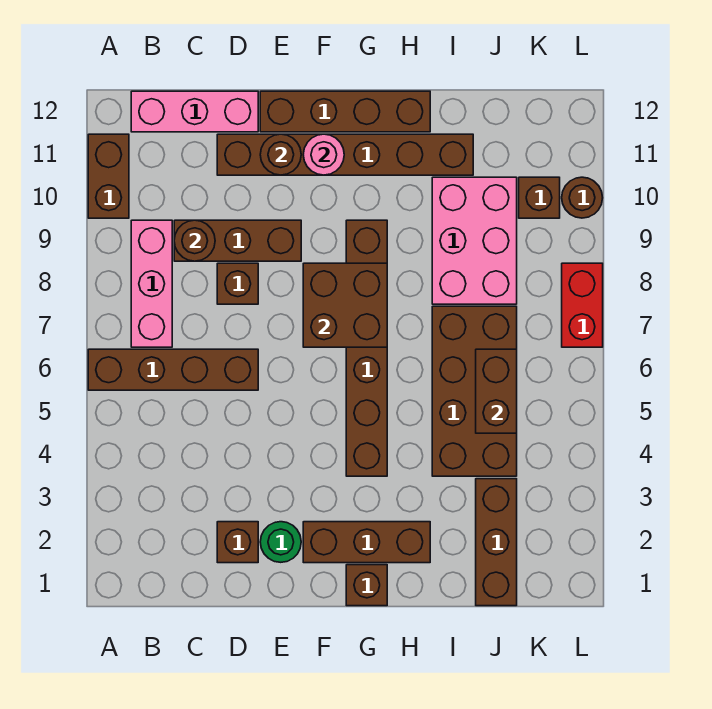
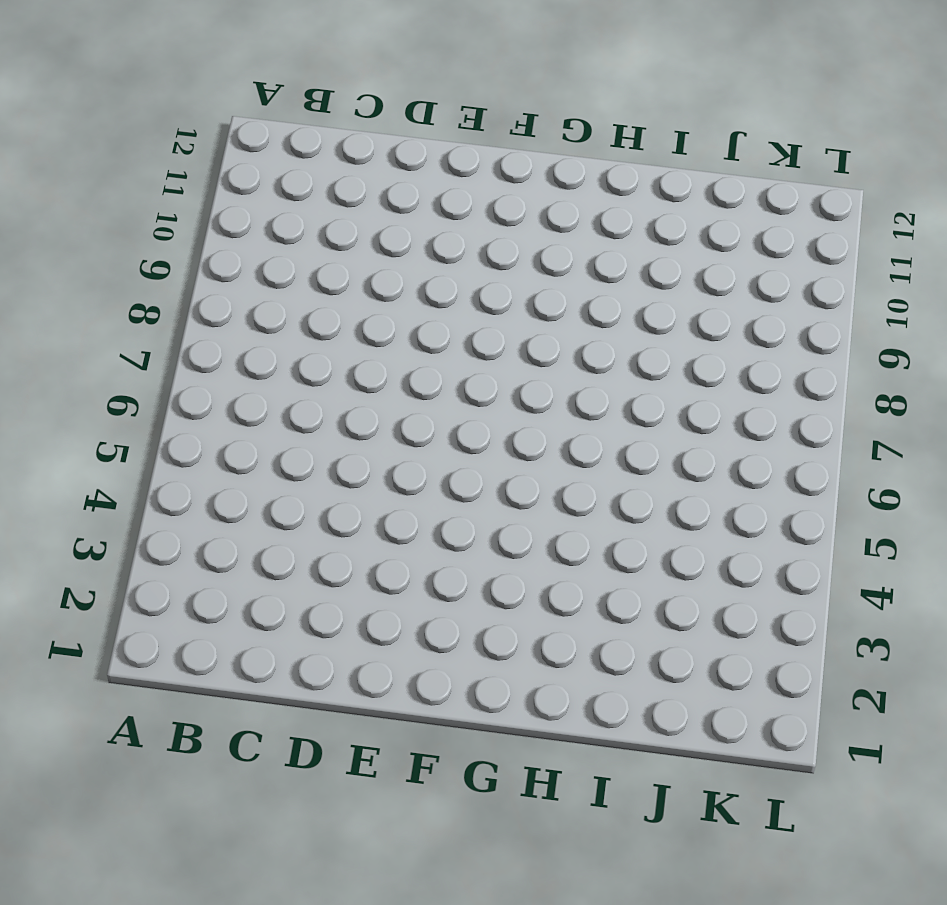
none -> brown 1x4 brick [88,349,258,390]
none -> brown 1x2 brick [88,134,129,218]
none -> pink 1x3 brick [131,220,172,347]

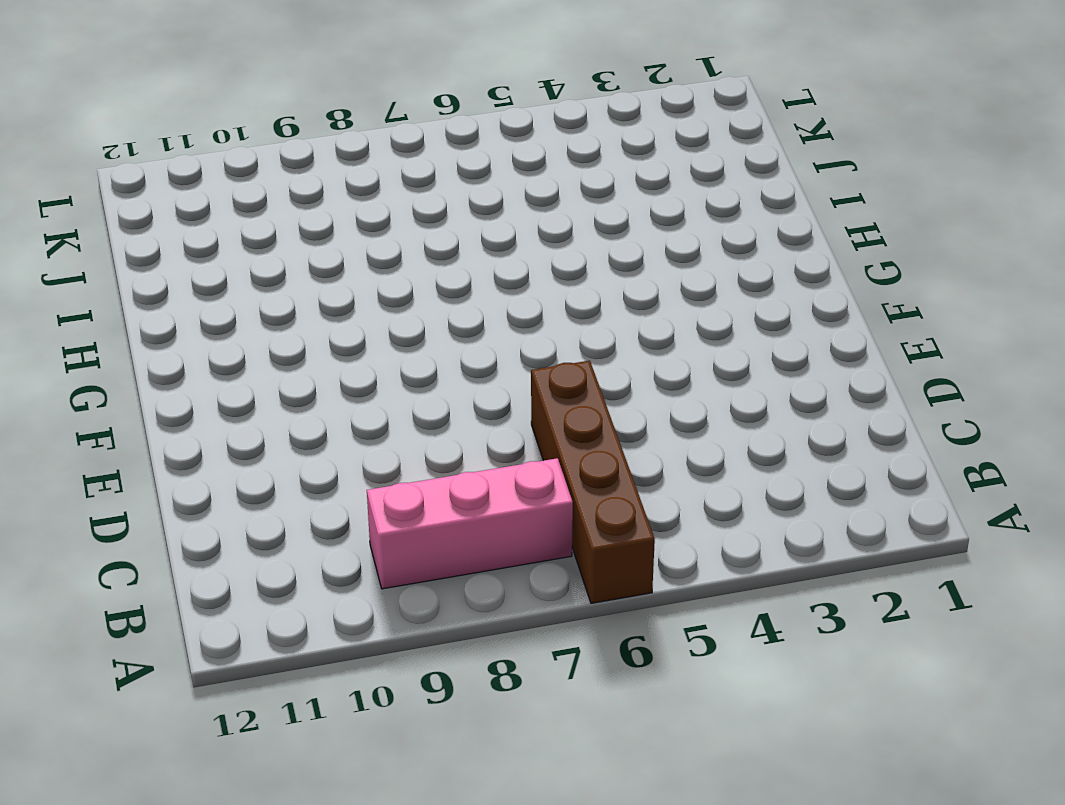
none -> brown 1x2 brick [88,134,129,218]
none -> pink 1x3 brick [131,91,258,132]
none -> brown 1x3 brick [174,220,301,261]

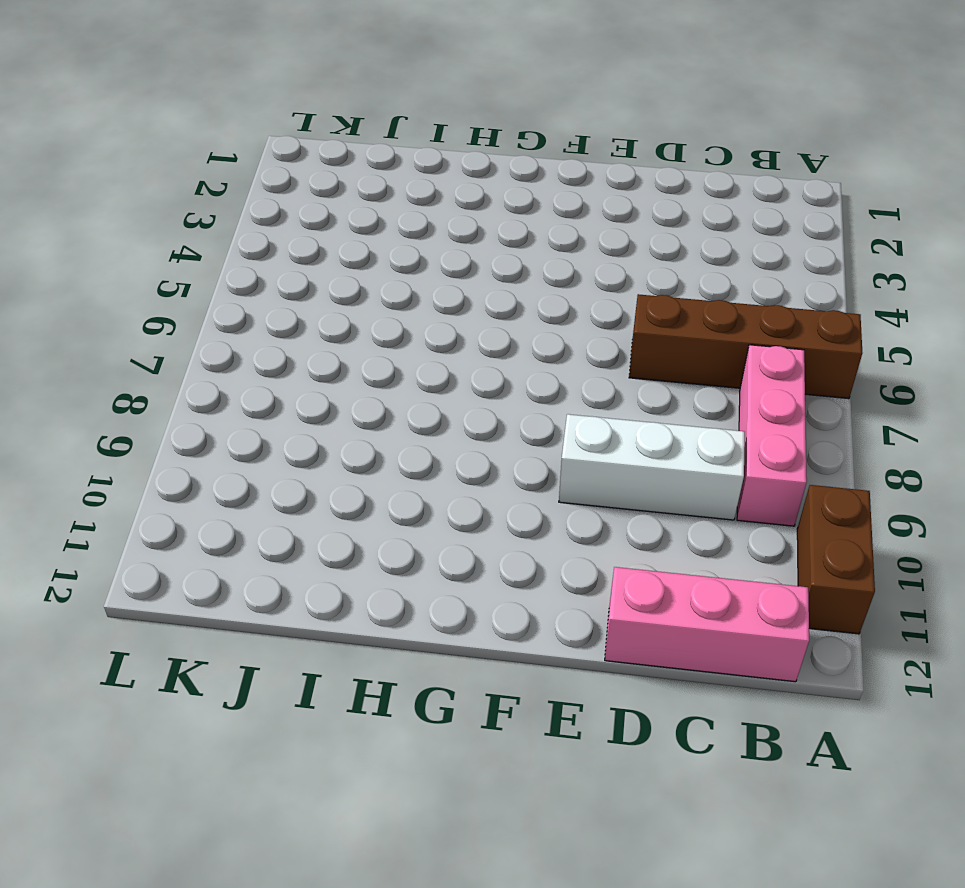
white 1x3 brick [559,414,745,520] -> brown 1x3 brick [174,220,301,261]
none -> brown 1x1 brick [217,522,258,563]
none -> brown 1x1 brick [217,263,258,304]
none -> brown 1x6 brick [217,134,473,175]

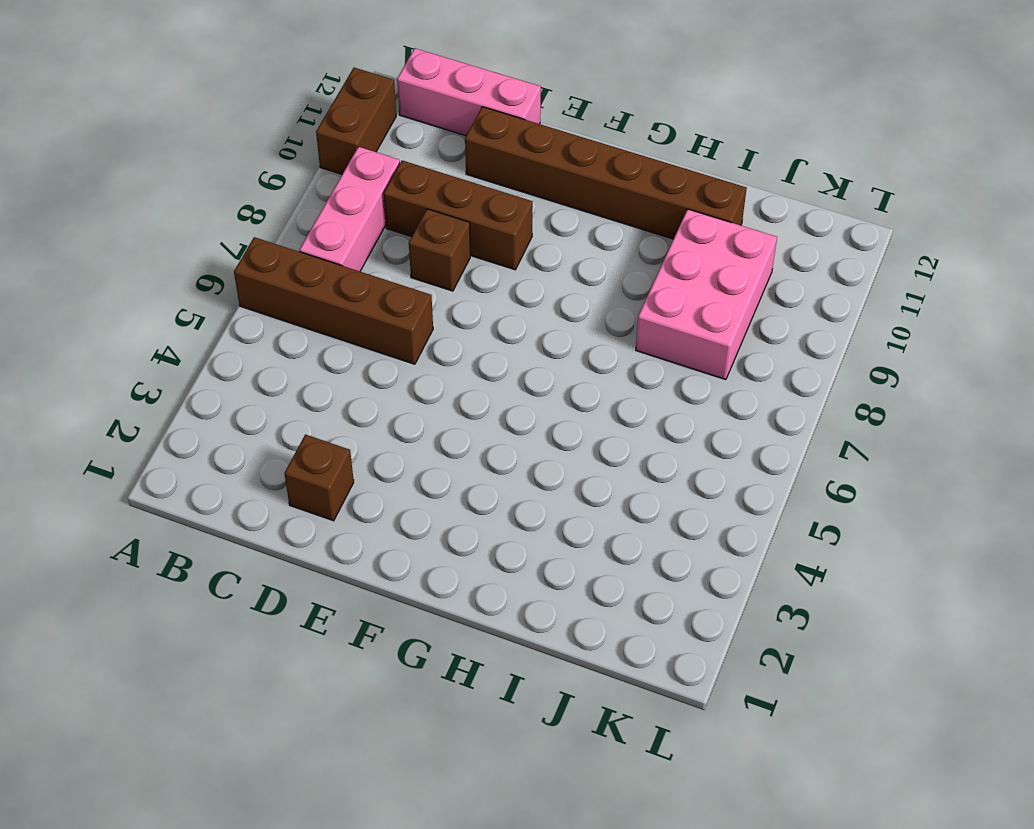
none -> green 1x1 round brick [260,522,301,562]
none -> brown 1x4 brick [260,91,430,132]
none -> brown 1x3 brick [303,522,430,563]

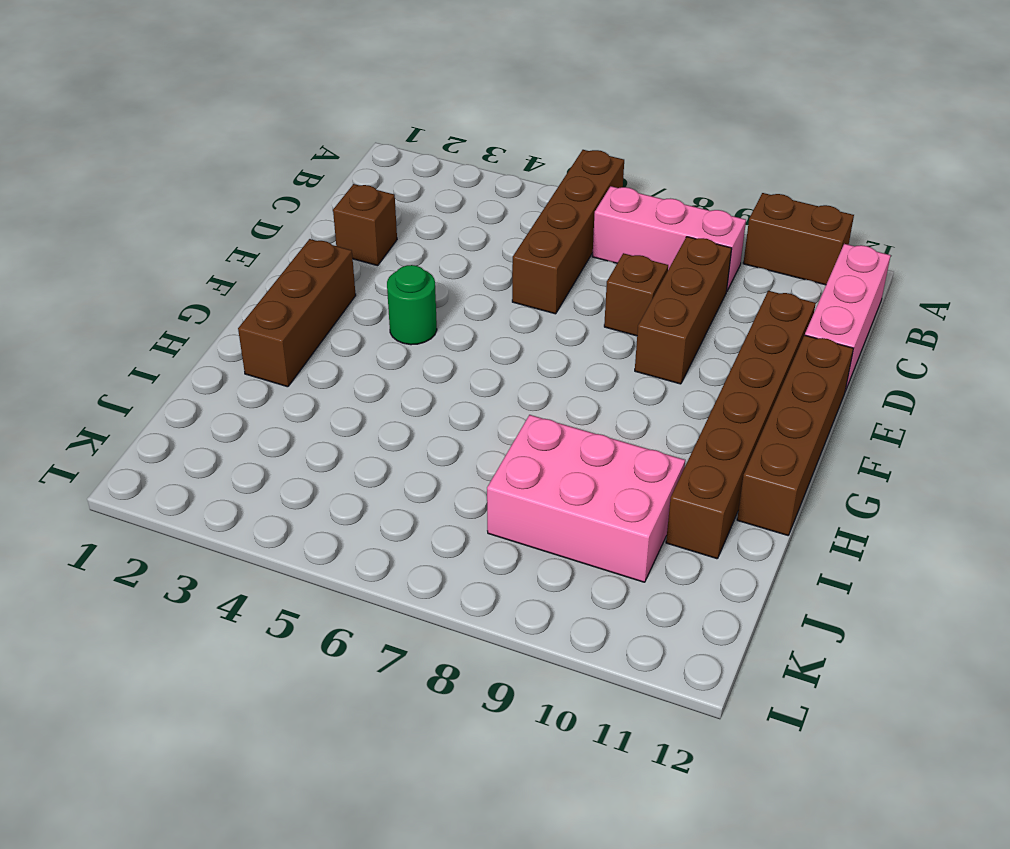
green 1x1 round brick [387,265,437,345] -> green 1x1 round brick moved to [260,522,301,562]
none -> brown 1x1 brick [346,565,387,606]
none -> brown 1x6 brick [346,220,387,476]
none -> brown 2x4 brick [432,306,517,476]

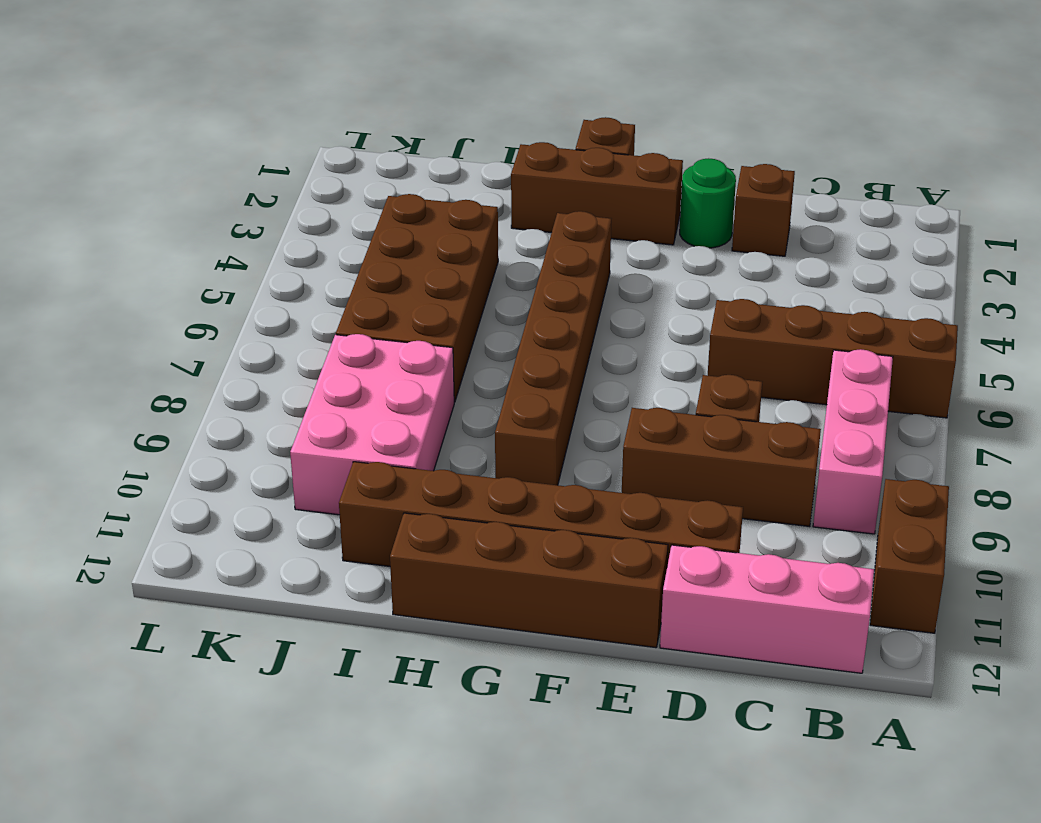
none -> brown 1x3 brick [476,479,517,606]
none -> brown 1x1 brick [519,177,560,218]
none -> red 1x2 brick [562,263,603,347]

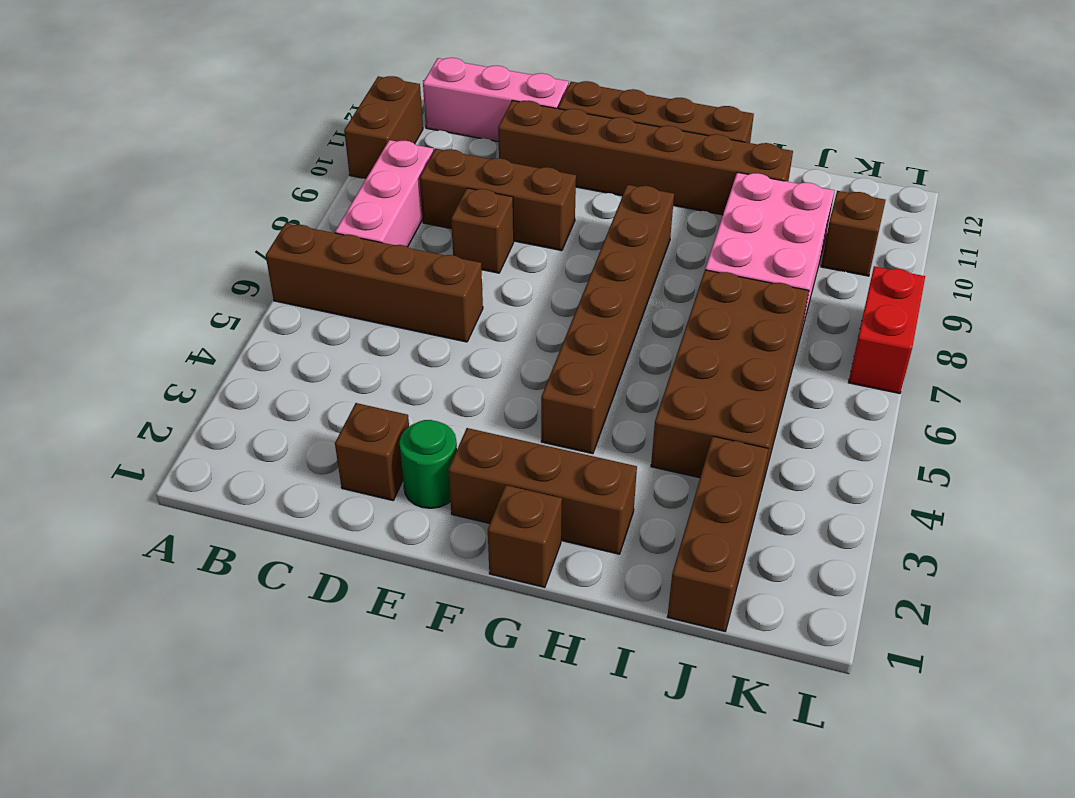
none -> brown 1x1 round brick [562,177,603,218]
none -> brown 1x1 round brick [174,220,215,261]
none -> brown 1x1 round brick [260,134,301,175]

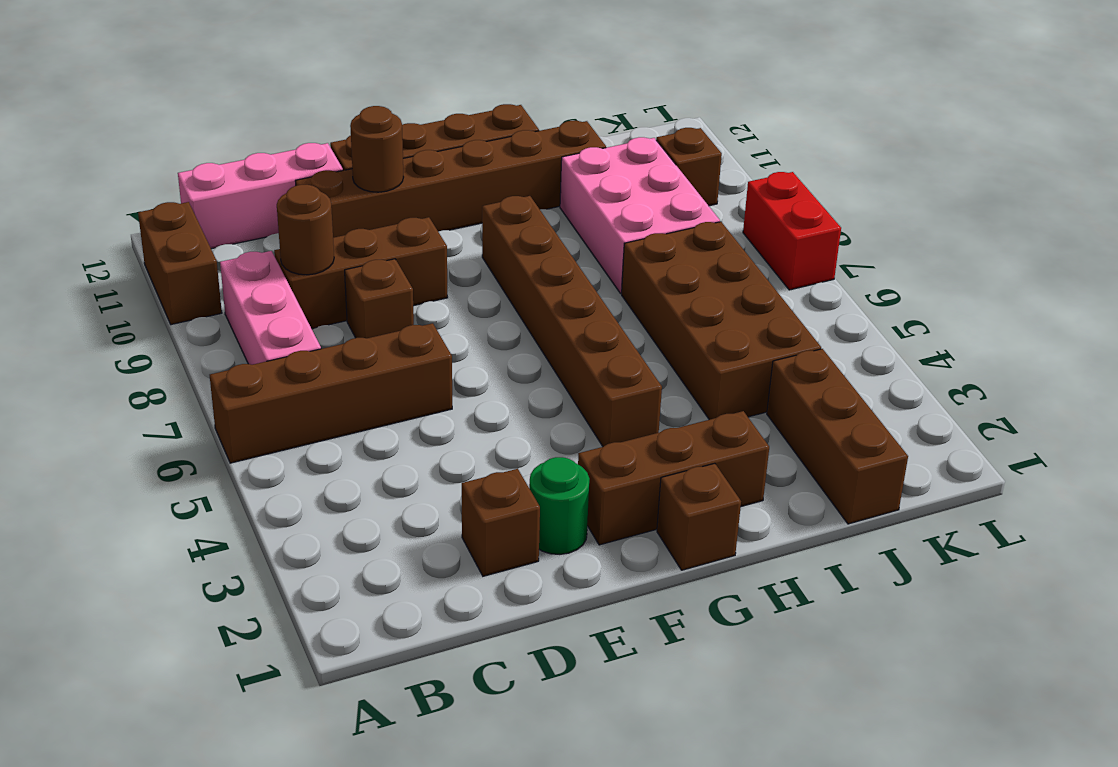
none -> brown 1x1 round brick [562,177,603,218]
none -> brown 2x2 brick [303,263,387,347]
none -> pink 1x1 round brick [303,134,344,175]

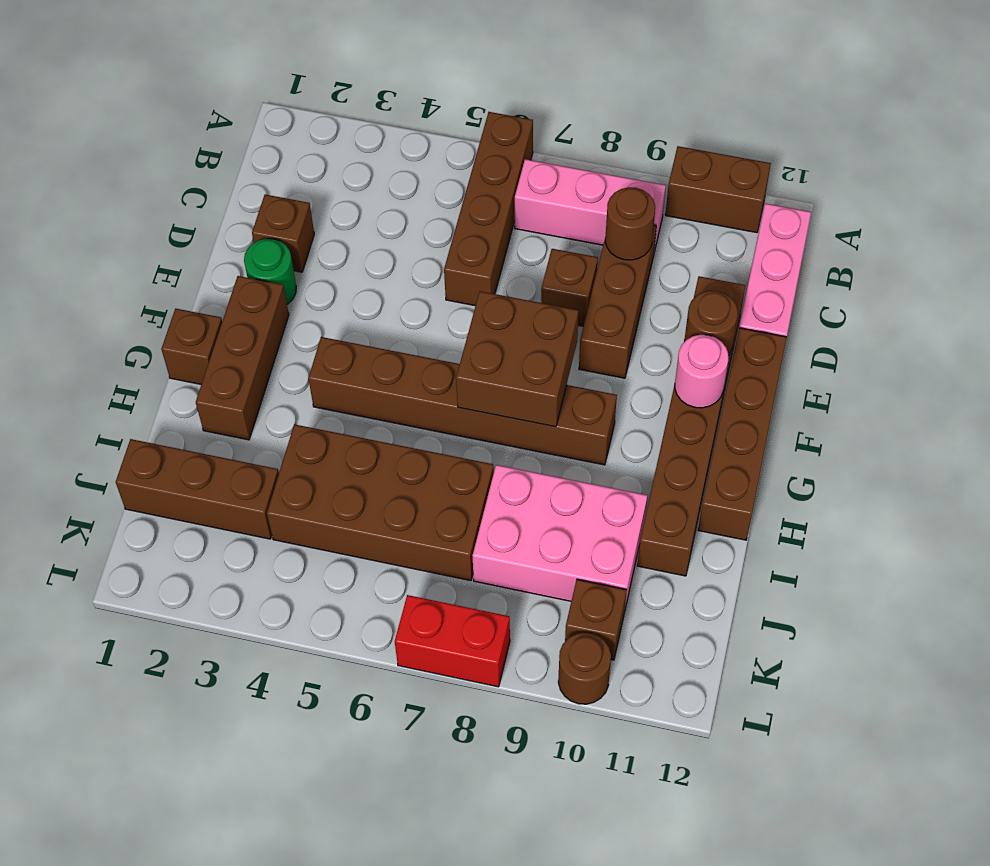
none -> brown 1x2 brick [476,349,517,433]

